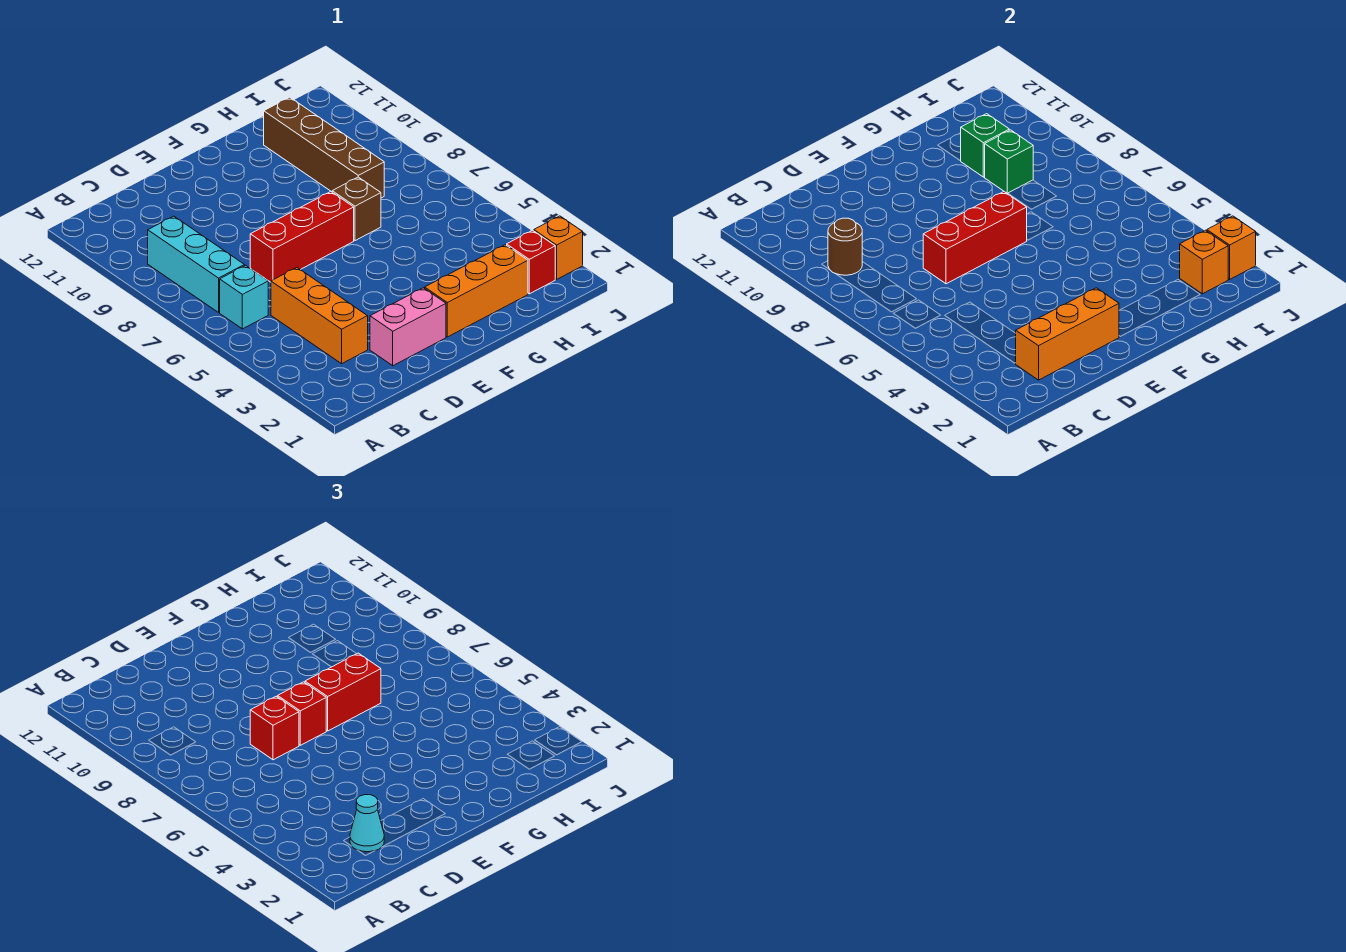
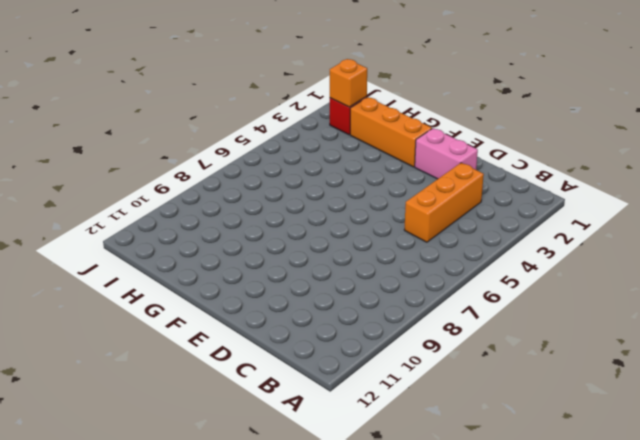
none -> cyan 1x1 brick [220,265,268,329]
none -> cyan 1x3 brick [148,216,245,312]
none -> red 1x3 brick [250,192,354,282]

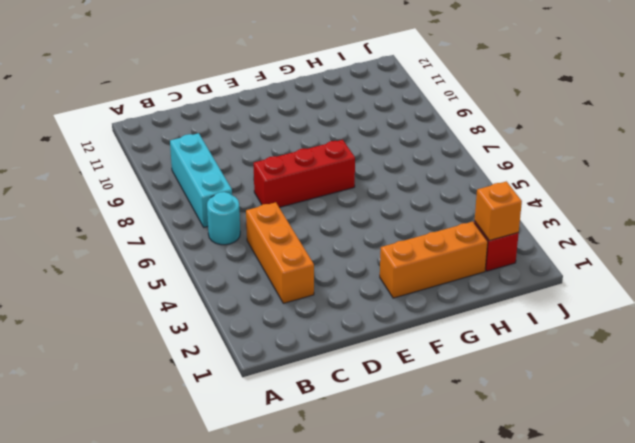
cyan 1x1 round brick [207,192,240,245] -> cyan 1x1 brick [220,265,268,329]
none -> pink 1x2 brick [370,288,446,366]
none -> brown 1x1 brick [332,177,381,241]
none -> brown 1x4 brick [264,97,384,198]

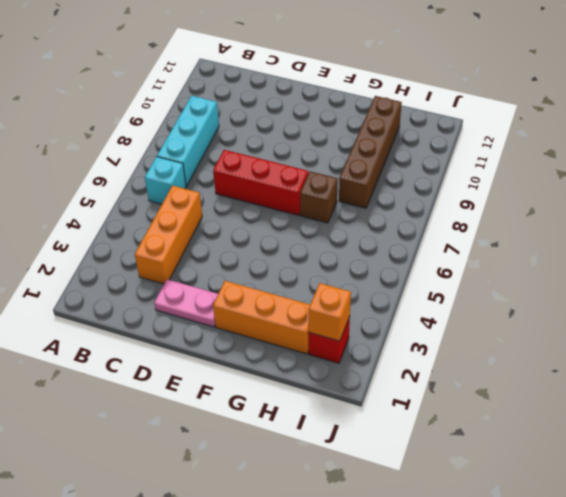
pink 1x2 plate [154,279,218,327] -> pink 1x2 brick [370,288,446,366]
none -> orange 1x1 brick [534,216,583,279]
none -> brown 1x1 round brick [828,218,862,275]
none -> orange 1x3 brick [1016,288,1119,380]

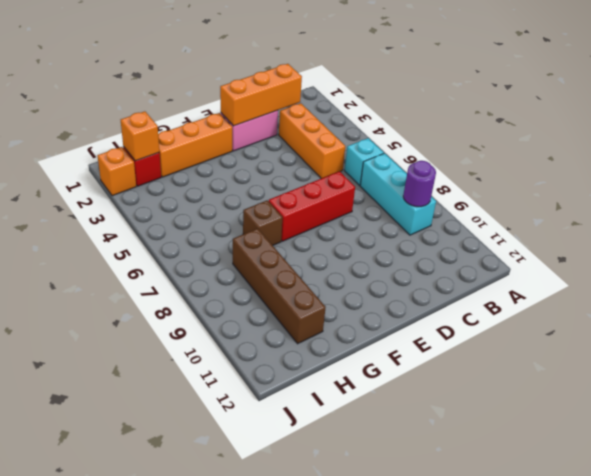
purple 1x1 round brick [403,161,436,207] -> brown 1x1 round brick [828,218,862,275]
none -> red 1x3 brick [923,192,1027,284]
none -> green 1x1 brick [985,130,1033,193]
none -> green 1x1 brick [961,114,1009,177]

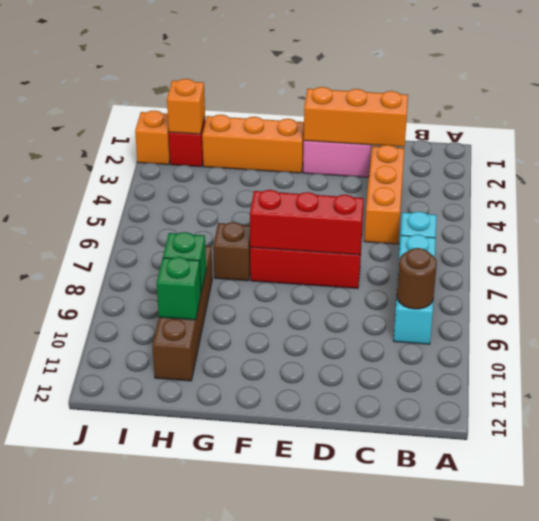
none -> orange 1x1 brick [1207,216,1256,279]
none -> cyan 1x1 cone [350,795,384,852]
none -> red 1x1 brick [250,696,299,760]

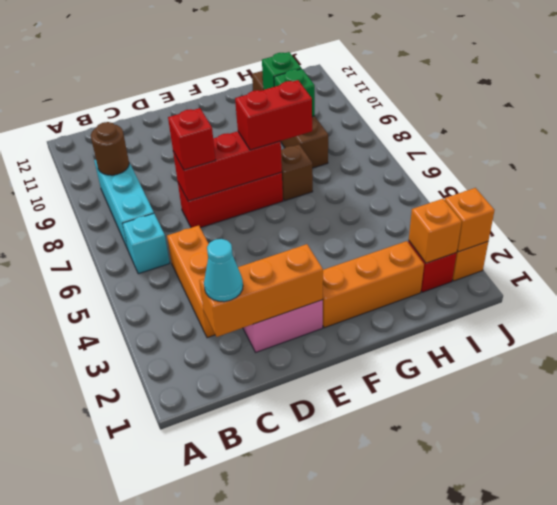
none -> red 1x1 brick [278,682,326,745]

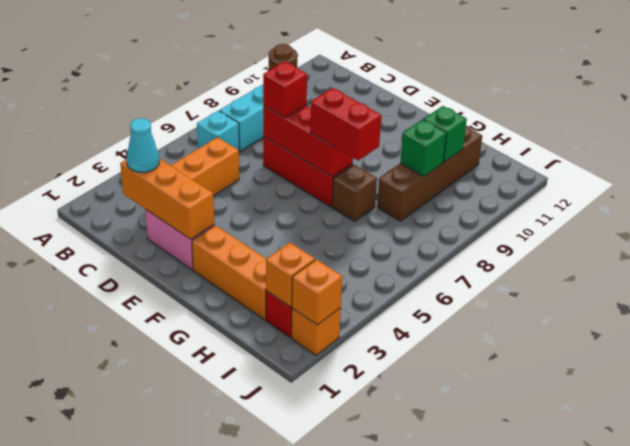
none -> red 1x1 brick [278,682,326,745]

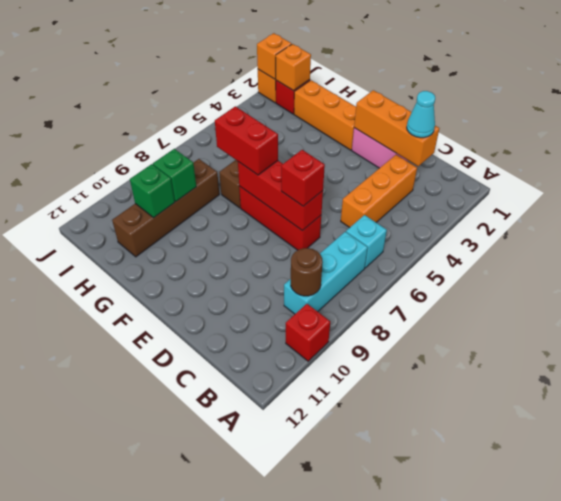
red 1x1 brick [286,304,330,361] -> red 1x1 brick moved to [278,682,326,745]

